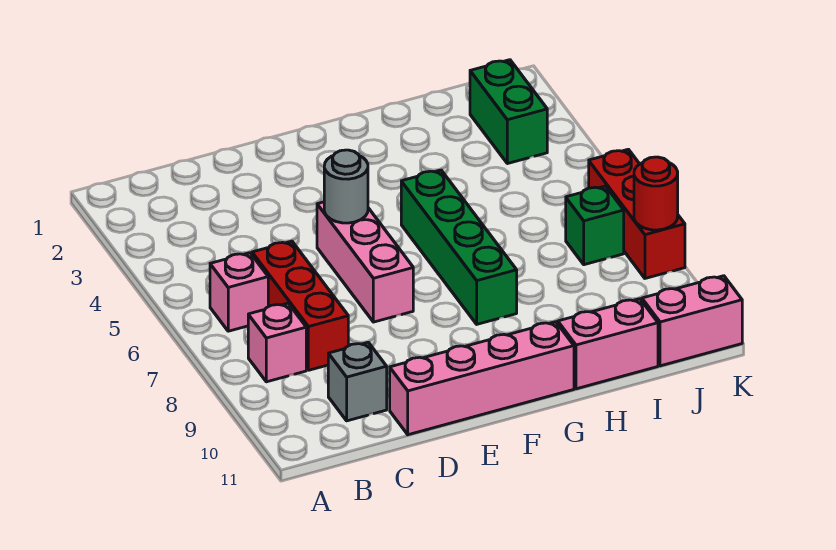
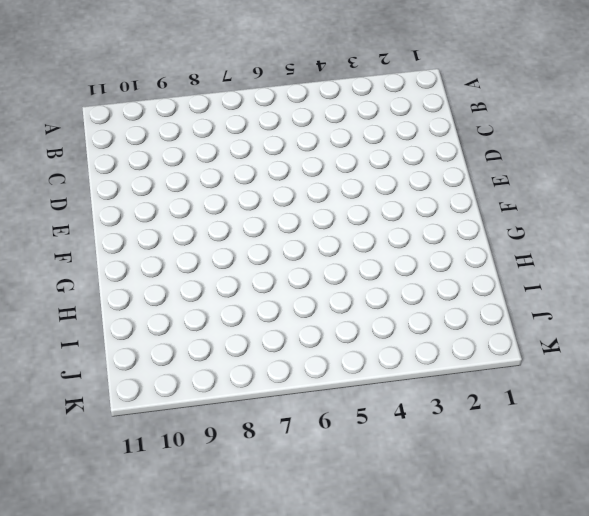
none -> pink 1x1 brick [210,253,268,331]
none -> pink 1x1 brick [248,303,306,382]
none -> red 1x3 brick [252,241,348,370]

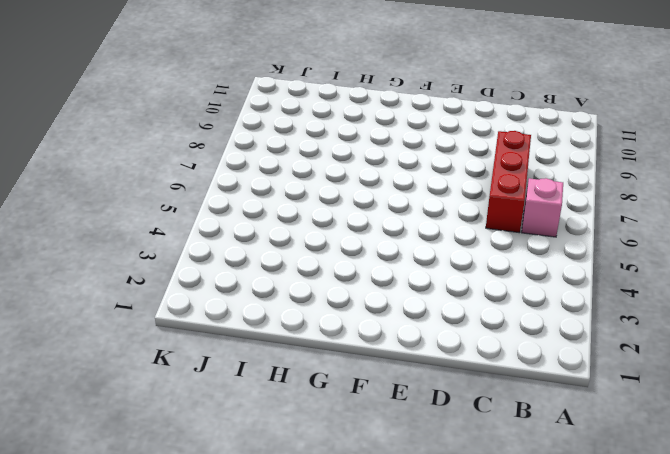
none -> pink 1x1 brick [248,303,306,382]
none -> grey 1x1 brick [328,342,387,421]
none -> pink 1x4 brick [390,322,574,435]

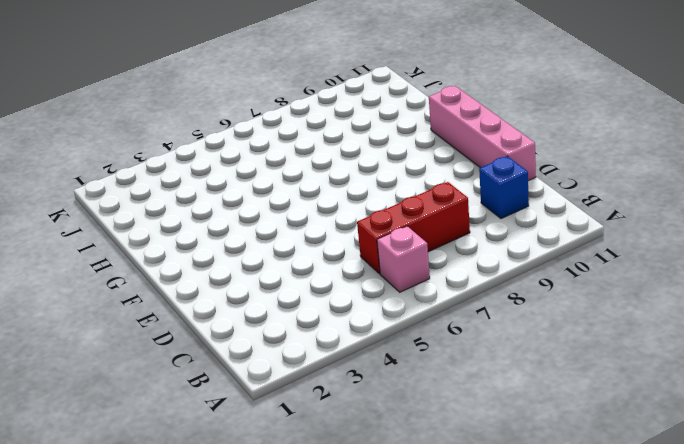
blue 1x1 brick [479,156,529,219] -> grey 1x1 brick [328,342,387,421]
none -> pink 1x1 brick [248,303,306,382]
none -> pink 1x3 brick [317,202,413,322]
none -> green 1x4 brick [401,170,517,324]

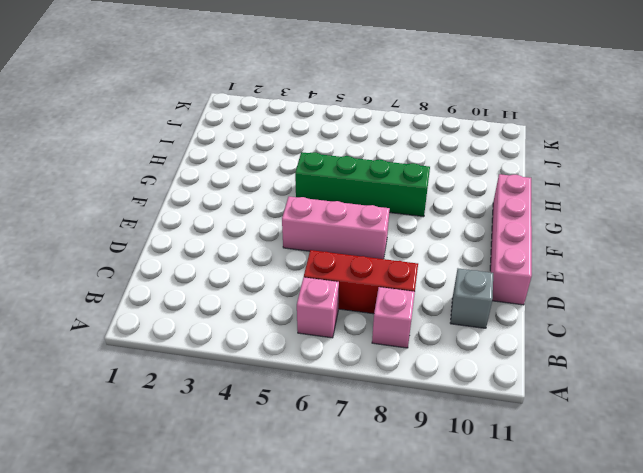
none -> pink 1x2 brick [558,299,658,389]
none -> green 1x2 brick [470,60,547,164]
none -> green 1x1 brick [566,186,624,265]

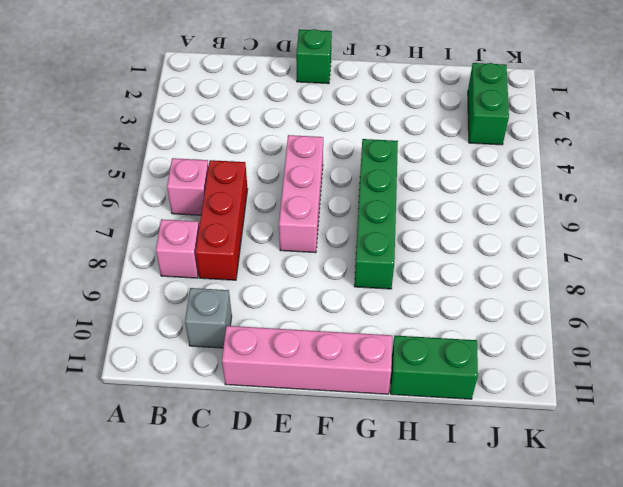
green 1x1 brick [296,29,332,84] -> green 1x1 brick moved to [566,186,624,265]
green 1x2 brick [390,336,478,399] -> pink 1x2 brick [558,299,658,389]
none -> pink 1x2 brick [642,276,742,366]
none -> red 1x3 brick [589,149,685,278]
none -> grey 1x1 round brick [324,150,368,223]

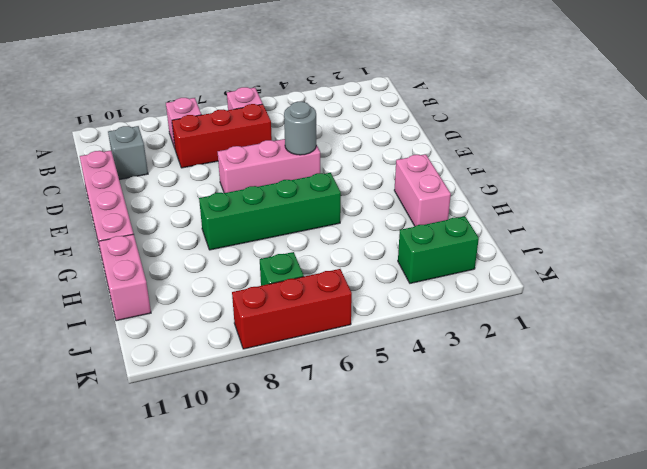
pink 1x2 brick [394,154,451,226] -> pink 1x2 brick moved to [642,276,742,366]
none -> red 1x1 round brick [634,157,678,230]

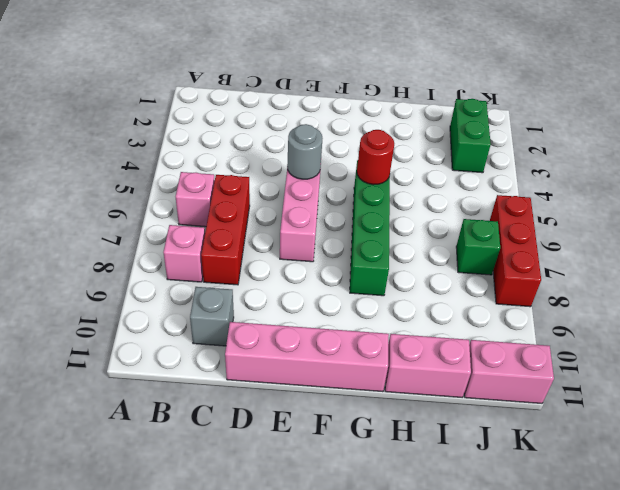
red 1x1 round brick [357,130,394,185] -> red 1x1 round brick moved to [634,157,678,230]

